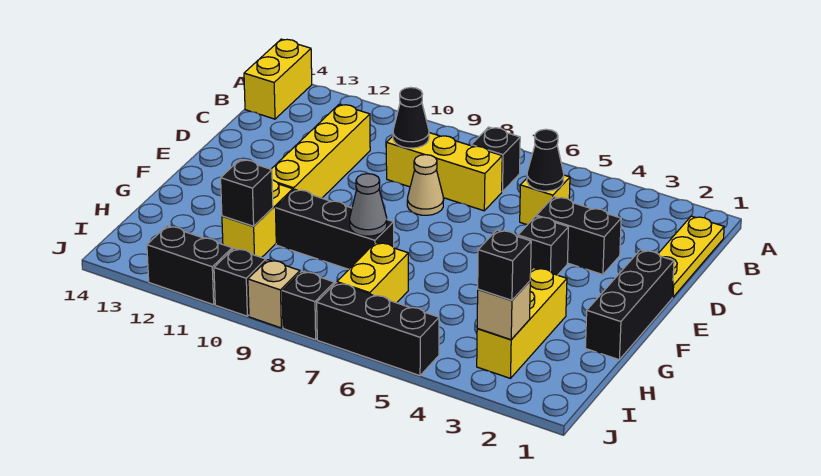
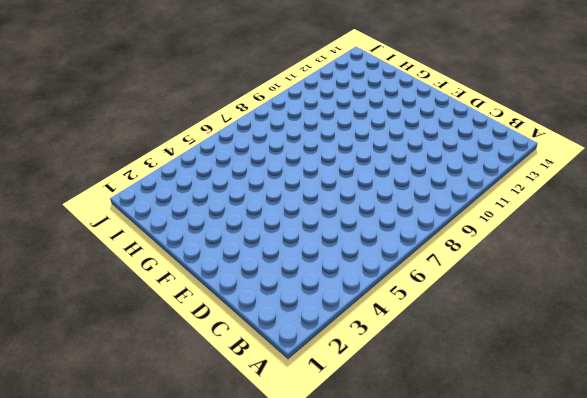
none -> yellow 1x2 brick [244,39,312,119]
none -> yellow 1x3 plate [658,216,724,297]
none -> black 1x1 brick [471,127,520,192]

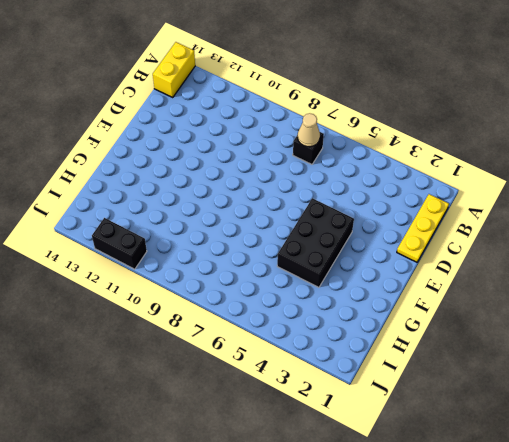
tan 1x1 cone [298,113,320,147] -> tan 1x1 cone moved to [407,155,444,215]
black 2x3 brick [277,198,354,287] -> black 1x1 brick [518,216,568,275]
none -> yellow 1x1 brick [520,175,570,225]
none -> yellow 1x3 brick [386,133,502,211]
none -> yellow 1x4 brick [271,104,370,198]

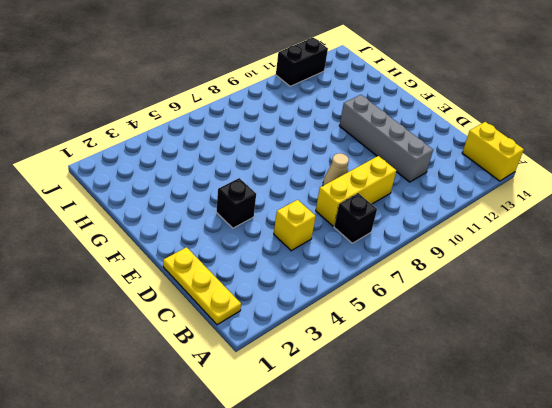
grey 1x4 brick [339,95,433,182] -> yellow 1x4 brick [271,104,370,198]
none -> black 1x2 brick [536,197,621,275]
none -> black 1x3 brick [585,250,674,360]
none -> yellow 1x3 brick [477,268,567,378]

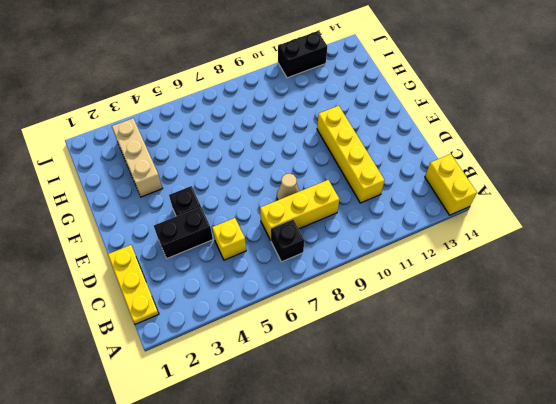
tan 1x3 brick [112,118,163,197] -> yellow 1x3 brick [477,268,567,378]
none -> black 1x3 brick [585,250,674,360]
none -> black 1x3 brick [275,189,394,269]
none -> yellow 1x2 brick [222,180,293,258]

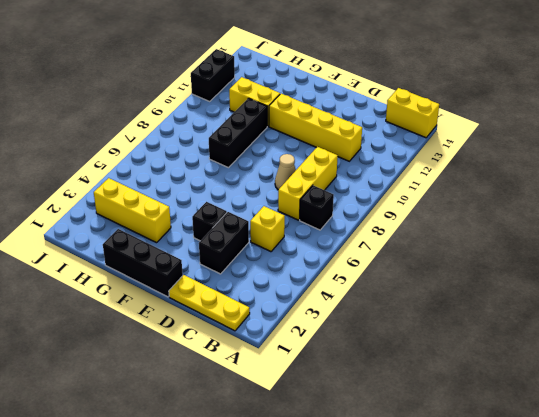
none -> yellow 1x2 brick [337,242,408,303]
none -> black 1x3 brick [317,283,439,376]
none -> black 1x1 brick [282,271,334,340]

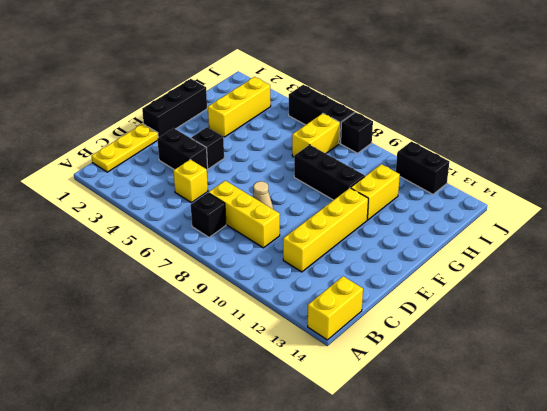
none -> tan 1x1 brick [248,260,300,328]
none -> black 1x1 brick [214,248,266,316]
none -> black 1x1 cone [527,129,564,191]

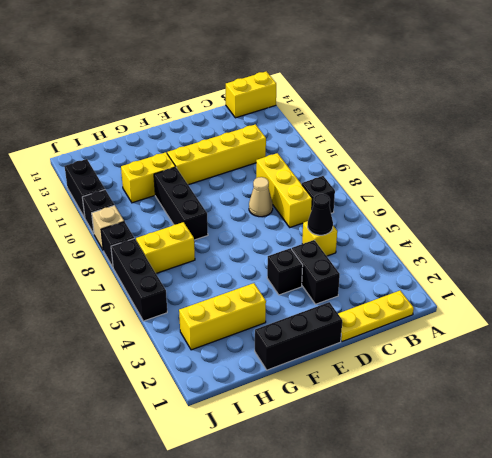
none -> black 1x1 cone [393,87,429,148]
none -> grey 1x1 cone [350,174,387,236]
none -> black 1x1 brick [221,159,273,226]

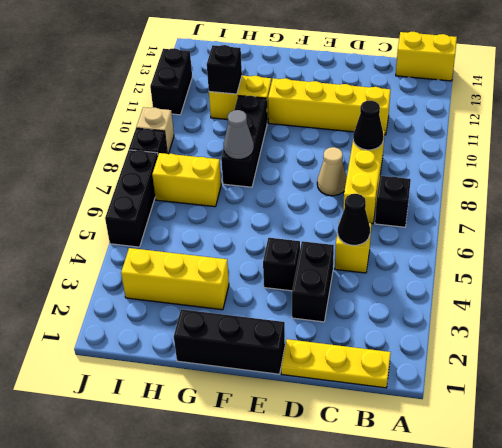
none -> black 1x1 brick [214,248,266,316]
none -> tan 1x1 brick [477,281,530,340]
none -> black 1x1 brick [478,230,531,300]

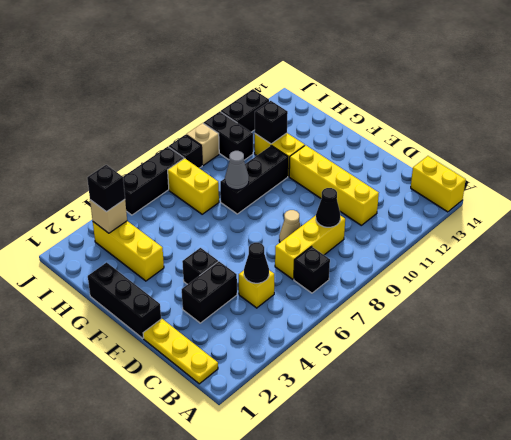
black 1x2 brick [204,112,253,160] -> black 1x1 brick [214,248,266,316]

